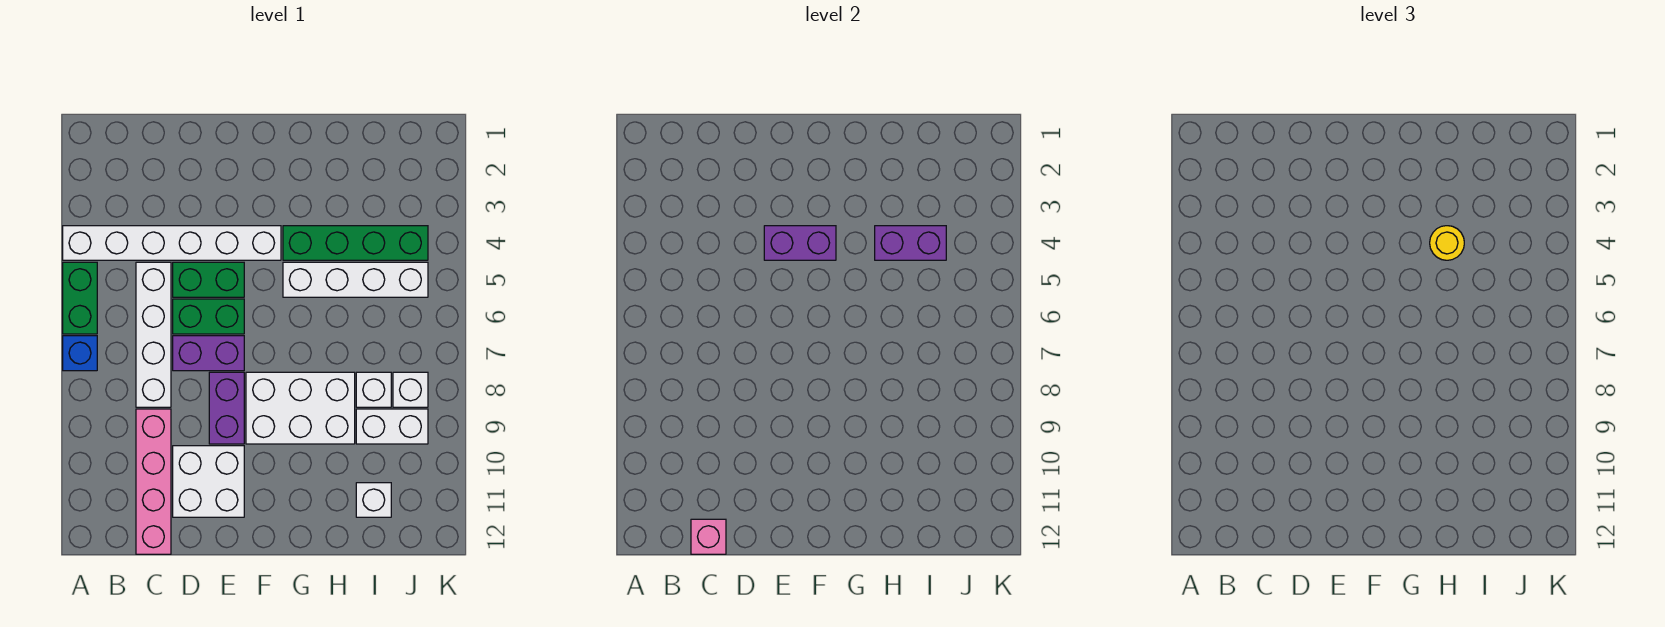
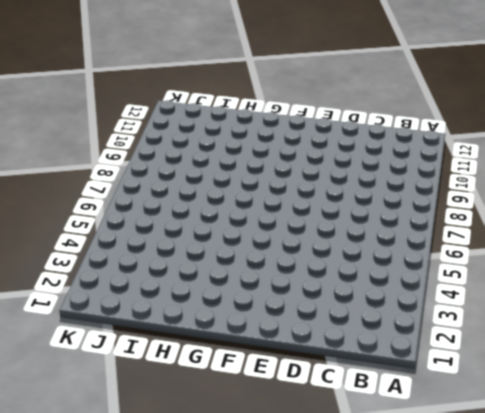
none -> white 1x6 brick [63,226,281,260]
none -> green 1x2 brick [63,262,97,334]
none -> blue 1x1 brick [63,336,97,371]

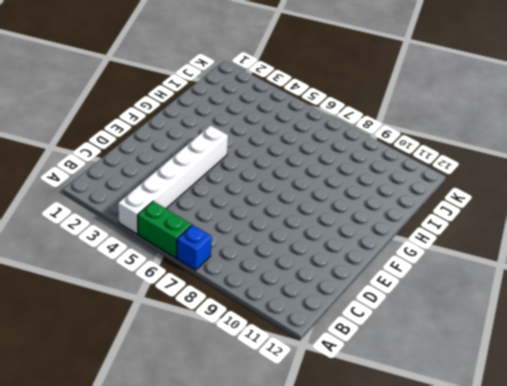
none -> white 1x4 brick [136,262,171,407]
none -> pink 1x4 brick [136,409,171,554]
none -> green 1x2 brick [173,262,244,297]

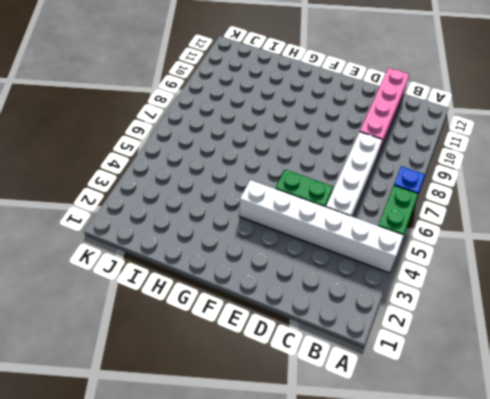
none -> green 1x2 brick [173,299,244,334]
none -> purple 1x2 brick [173,336,244,371]
none -> white 2x2 brick [173,446,244,517]

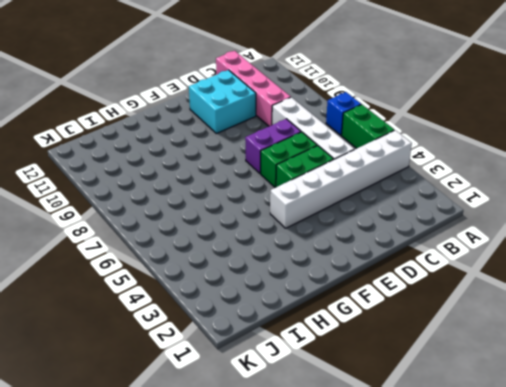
cyan 2x2 brick [189,70,256,133] -> white 2x2 brick [173,446,244,517]
none -> purple 1x2 brick [209,372,244,444]
none -> white 2x3 brick [246,372,355,444]
none -> green 1x4 brick [283,226,428,260]

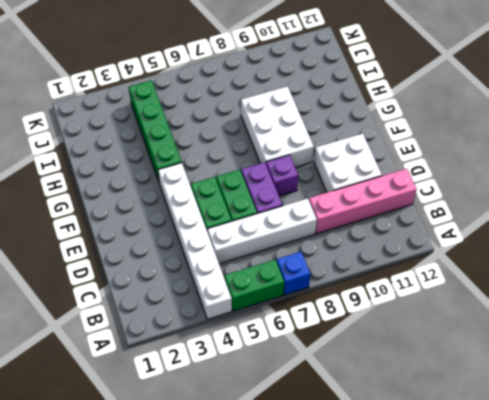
purple 1x1 brick [266,155,298,196] -> purple 1x2 brick [209,372,244,444]
none -> white 1x4 brick [283,262,428,297]
none -> white 1x1 brick [356,372,391,407]
none -> white 1x2 brick [356,409,428,444]

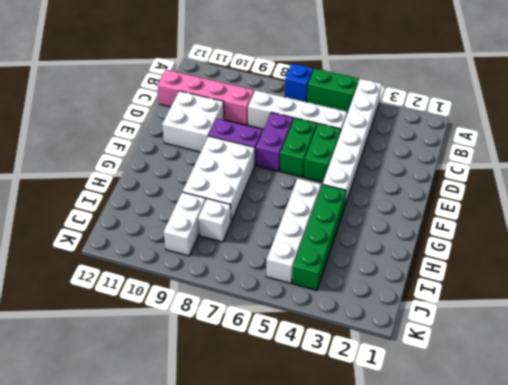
none -> white 1x1 brick [356,483,391,517]
none -> white 1x1 brick [393,372,428,407]
none -> pink 1x1 brick [691,519,726,554]

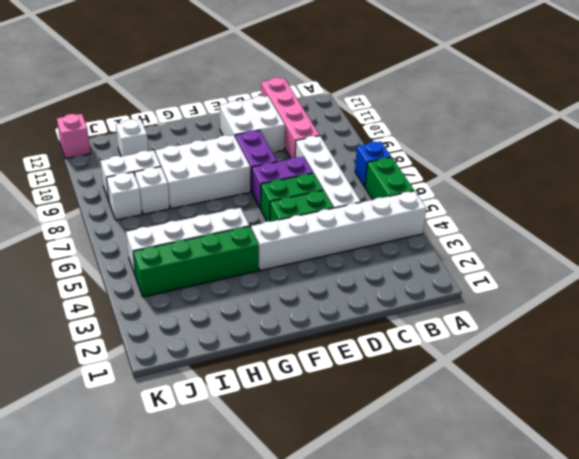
pink 1x1 brick [57,114,90,159] -> pink 1x1 brick moved to [691,519,726,554]
none -> purple 1x2 brick [764,226,836,260]
none -> purple 1x2 brick [875,226,946,260]
none -> yellow 1x1 round brick [1430,226,1464,260]

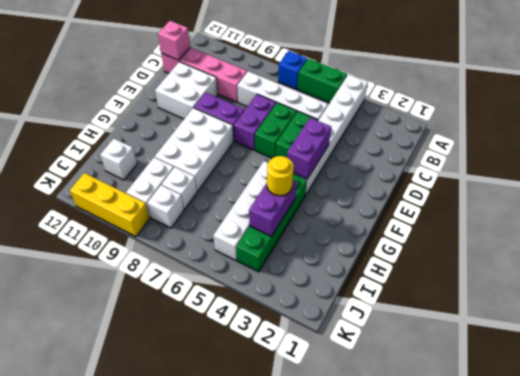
yellow 1x3 brick [70,173,150,237] -> none

